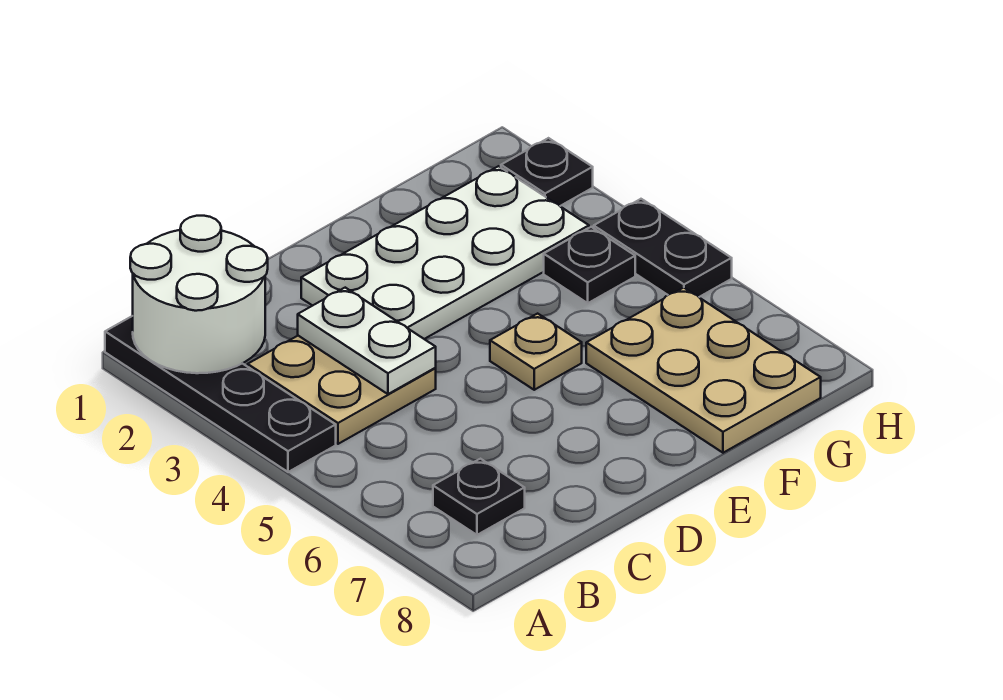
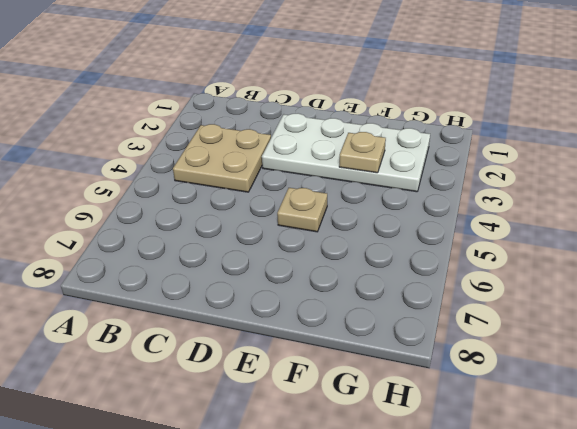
tan 1x1 plate [339,132,386,173] -> none
none -> black 1x4 plate [105,316,336,472]
none -> black 1x1 plate [433,459,525,535]

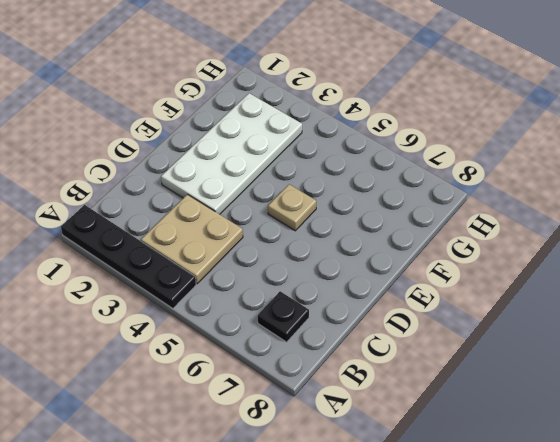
none -> tan 2x3 plate [586,288,821,453]
none -> black 1x1 plate [544,227,635,303]

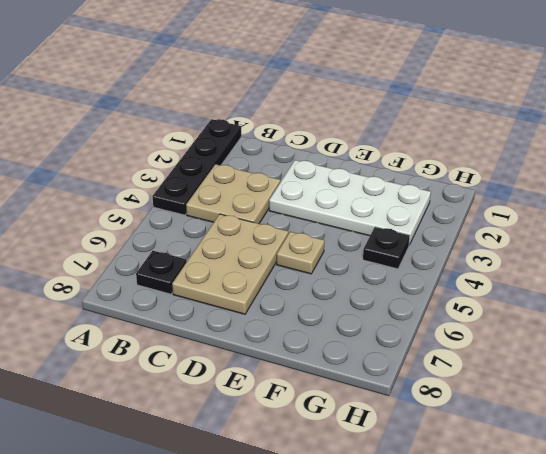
tan 2x3 plate [172,214,288,314] -> tan 2x3 plate moved to [586,288,821,453]
none -> black 1x1 plate [501,138,593,206]
none -> black 1x2 plate [594,199,732,297]

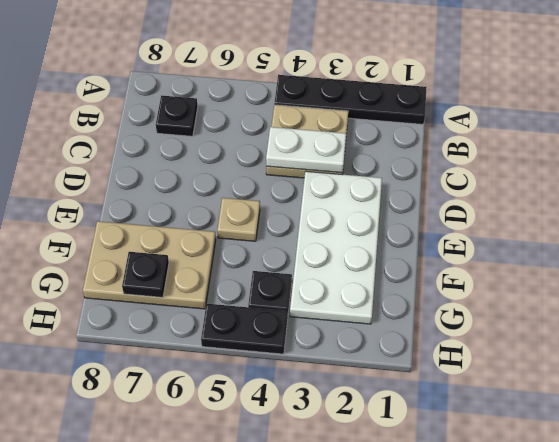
black 1x1 plate [122,252,169,298] -> black 1x1 plate moved to [501,138,593,206]
none -> white 2x2 round brick [130,216,268,373]

